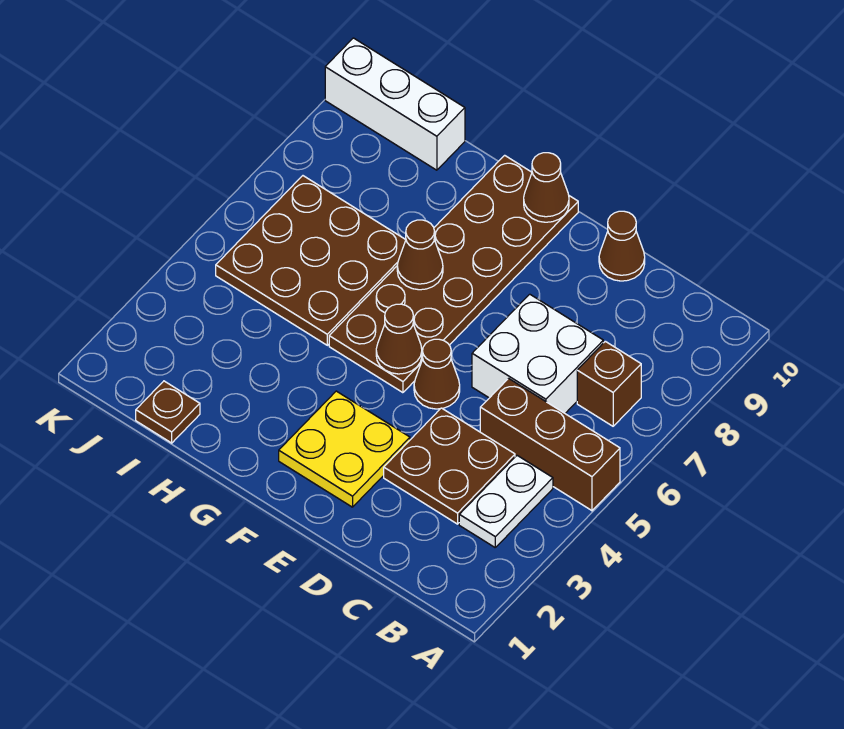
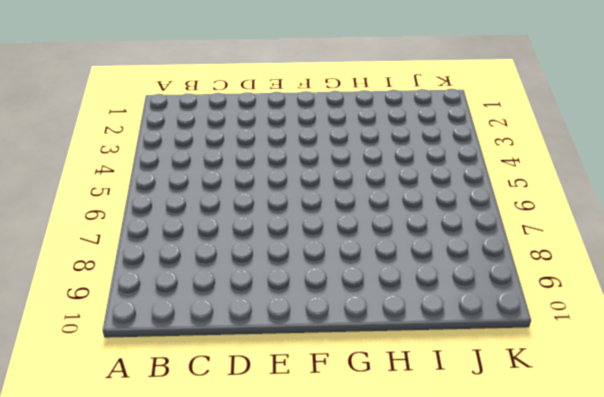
none -> brown 1x3 brick [480,378,620,511]
none -> white 1x2 plate [459,456,553,547]
none -> brown 1x1 brick [577,341,641,426]

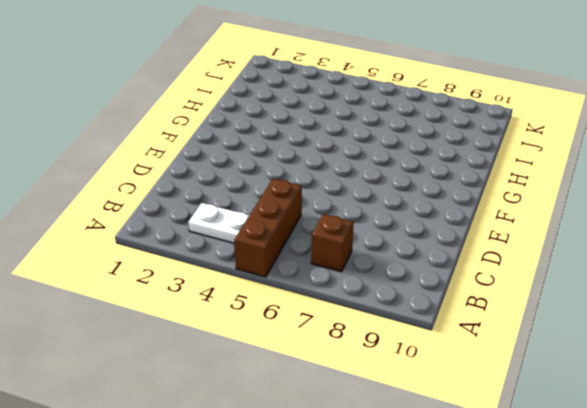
none -> brown 2x2 plate [384,408,515,524]
none -> white 2x2 brick [472,294,603,413]
none -> brown 1x1 cone [599,211,645,281]

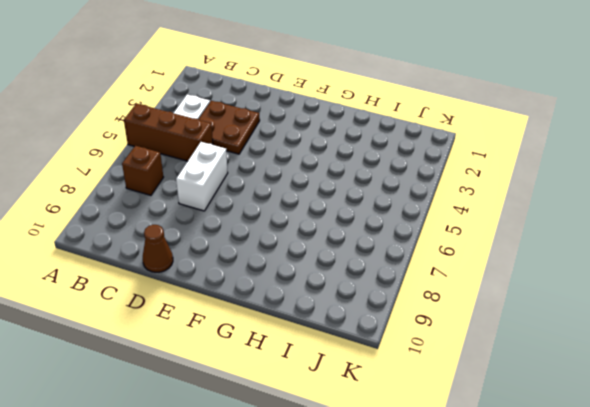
white 1x2 brick [176,142,228,211] -> white 2x2 brick [472,294,603,413]
none -> yellow 2x2 plate [279,391,410,507]
none -> brown 1x1 cone [414,339,460,409]
none -> brown 2x6 plate [329,155,578,393]

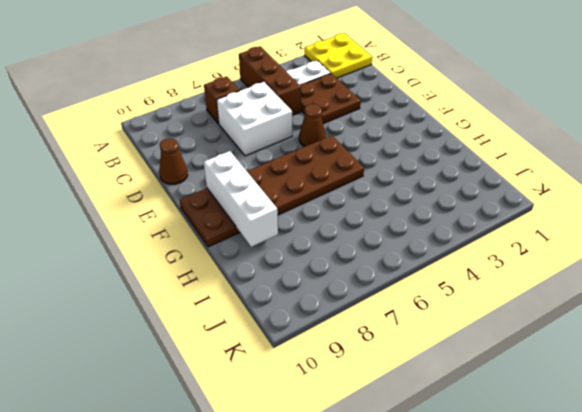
yellow 2x2 plate [305,33,372,78] -> yellow 2x2 plate moved to [279,391,410,507]
white 1x3 brick [204,151,278,247] -> white 1x3 brick moved to [325,38,465,170]
none -> brown 3x3 plate [216,176,406,345]
none -> brown 1x1 plate [136,381,200,443]
none -> brown 1x1 cone [376,304,422,374]

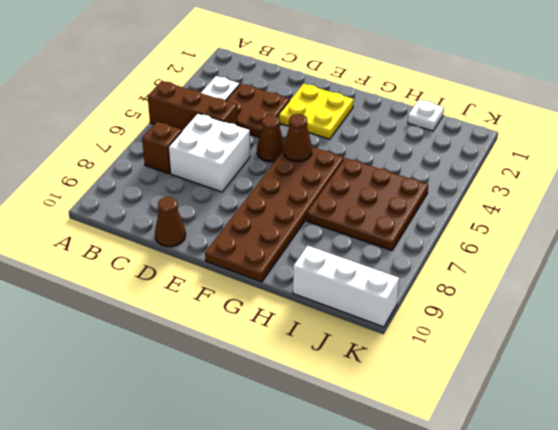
white 1x1 plate [408,100,444,131] -> brown 1x1 plate [136,381,200,443]
none -> brown 1x1 cone [524,153,569,222]
none -> brown 1x1 cone [397,220,443,290]

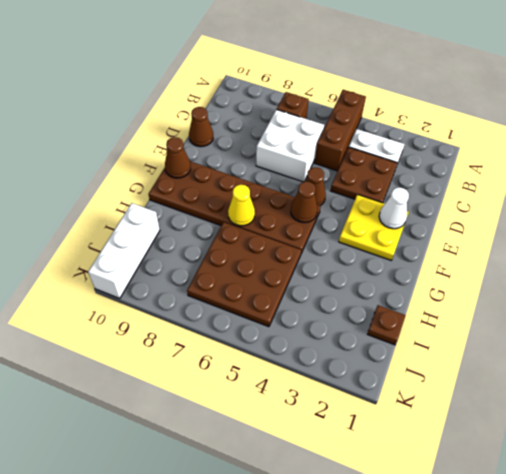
white 1x1 cone [379,187,409,229] -> none
yellow 1x1 cone [228,185,255,226] -> brown 1x1 cone [397,220,443,290]

